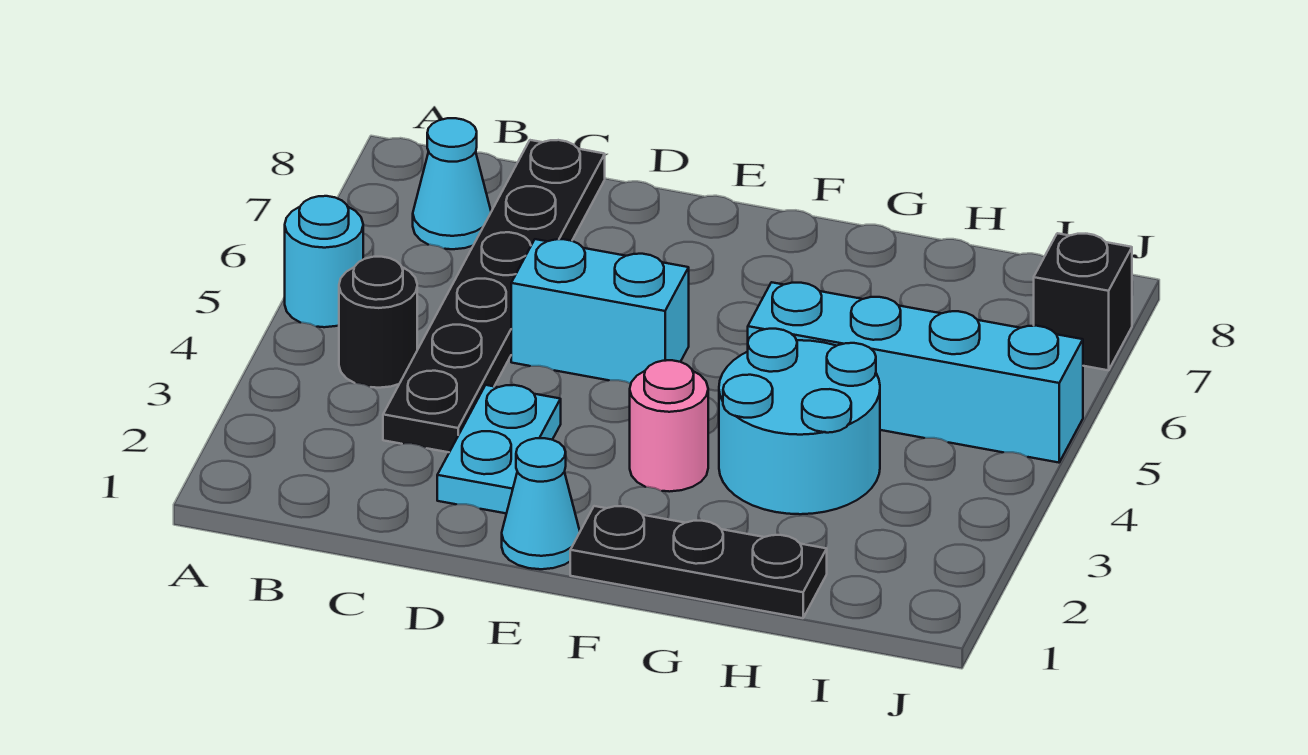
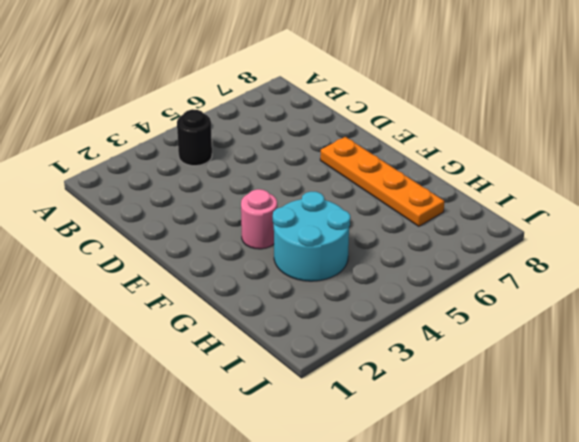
orange 1x4 plate [320,137,444,226] -> none
none -> cyan 1x1 round brick [285,196,363,327]
none -> cyan 1x1 cone [413,118,491,249]
none -> black 1x6 plate [383,140,605,452]

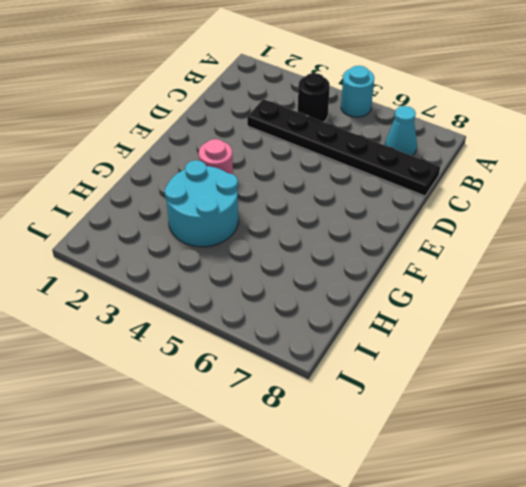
none -> cyan 1x2 plate [437,385,561,514]
none -> cyan 1x2 brick [511,239,689,384]
none -> cyan 1x1 cone [502,438,580,569]

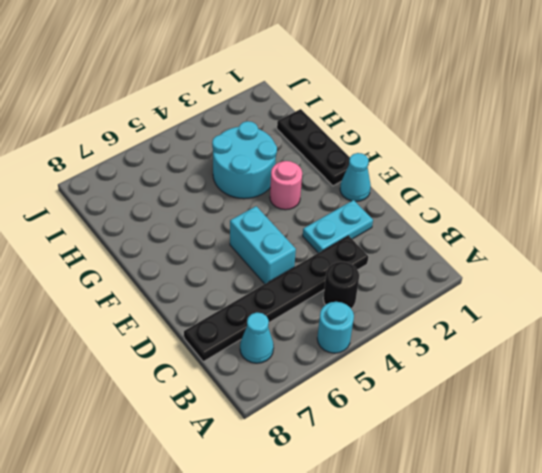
none -> cyan 1x4 brick [748,282,1083,463]
none -> black 1x1 brick [1034,233,1132,370]

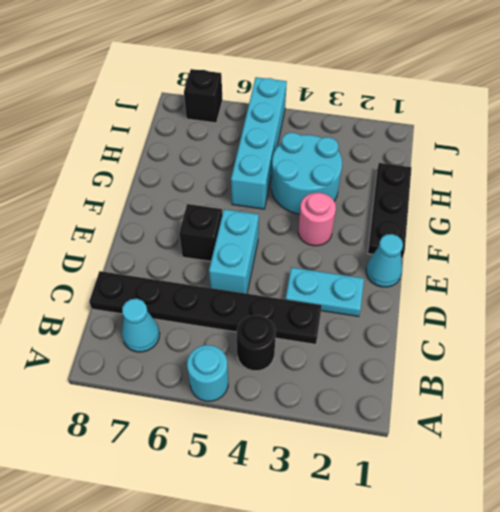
black 1x1 brick [179,204,222,261] -> none

